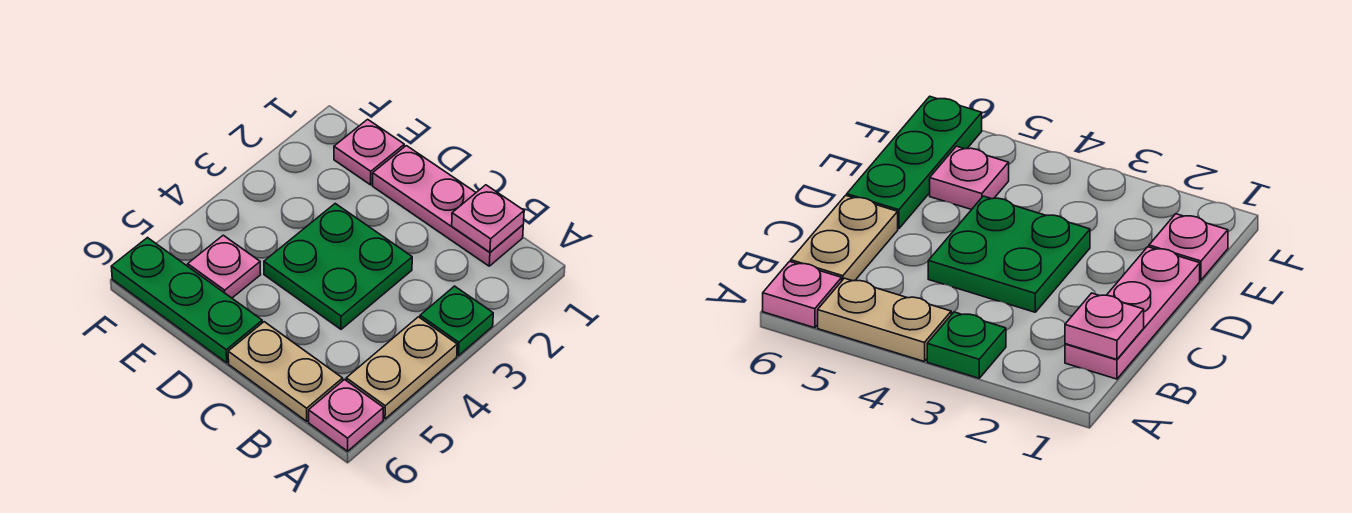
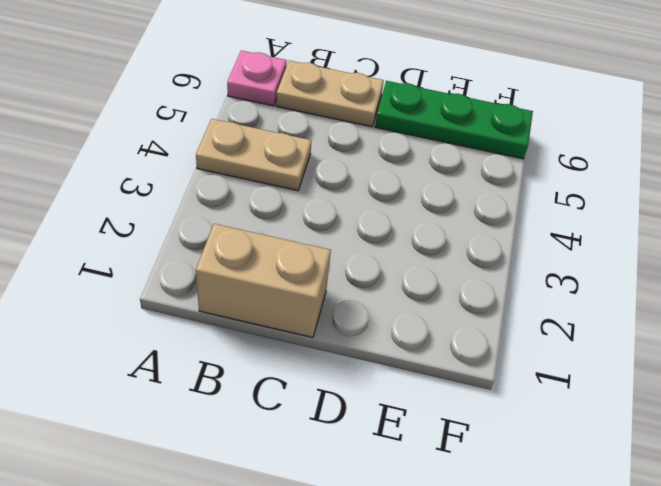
tan 1x2 plate [196,119,312,191] -> tan 1x2 plate turned to [346,317,457,419]
tan 1x2 brick [196,224,331,338] -> pink 1x3 plate [373,146,523,266]
none -> green 1x1 plate [420,286,493,356]
none -> green 2x2 plate [264,204,412,329]

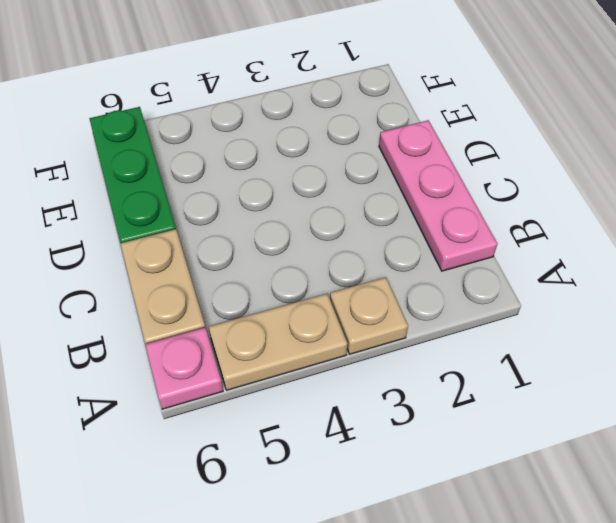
tan 1x1 plate [330,277,408,354] -> green 1x1 plate [420,286,493,356]
none -> green 2x2 plate [264,204,412,329]
none -> pink 1x1 plate [334,119,404,185]

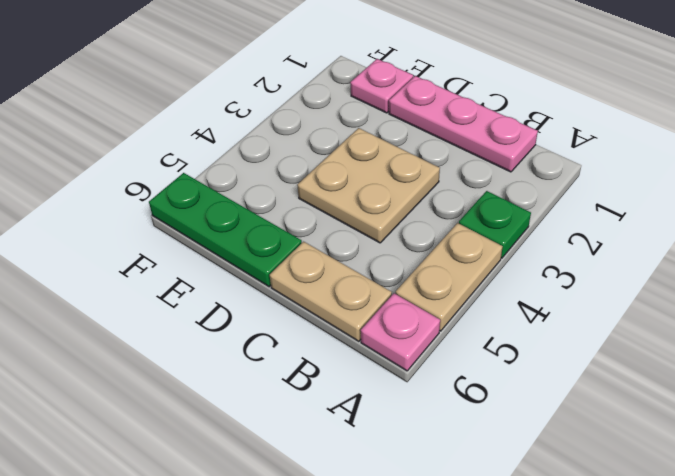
tan 2x2 plate [297,128,440,243] -> green 2x2 plate [264,204,412,329]
none -> pink 1x1 plate [188,235,261,298]
none -> pink 1x1 plate [452,185,524,252]

